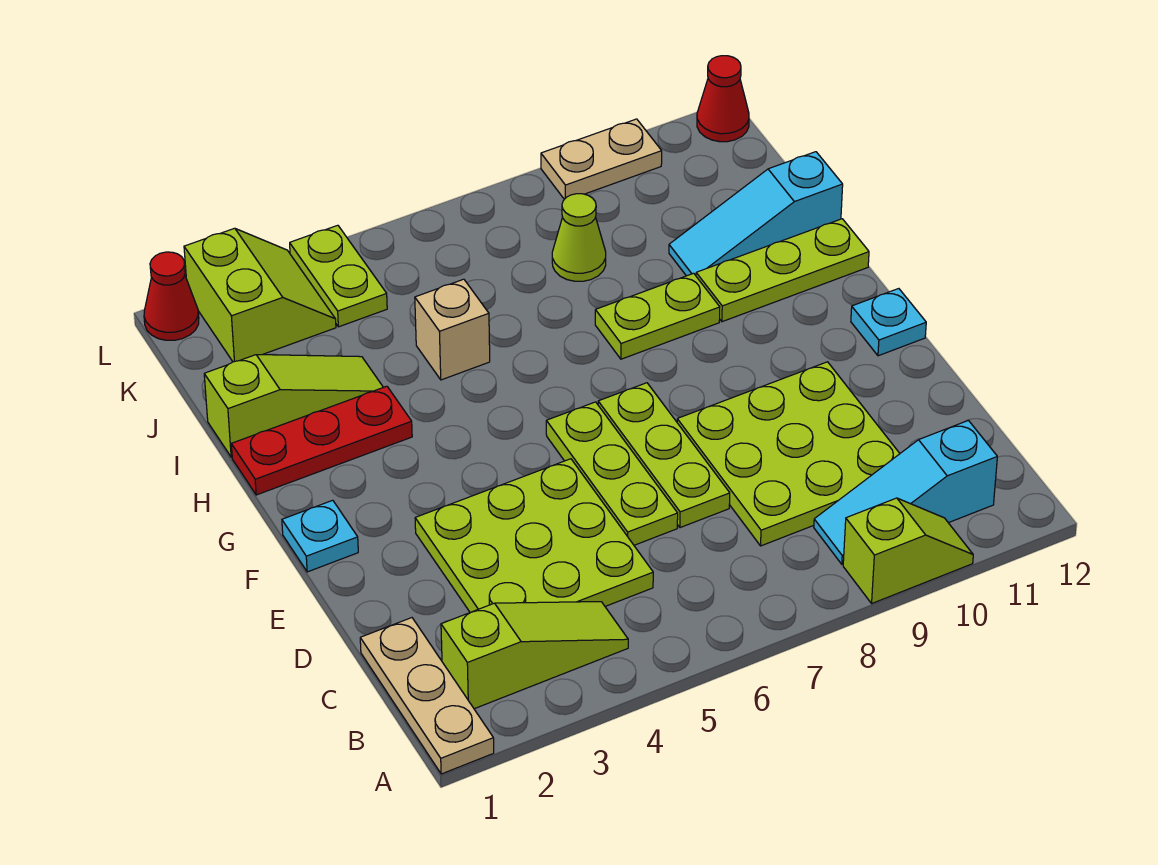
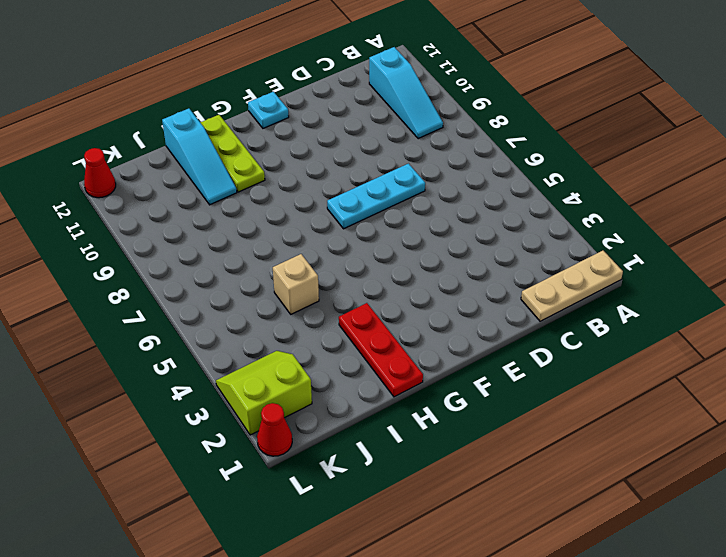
cyan 1x3 plate [327,164,425,229] -> lime 1x3 plate [598,383,730,528]
none -> lime 1x2 slope [843,498,973,603]
none -> lime 1x3 slope [441,602,628,709]
none -> lime 3x3 plate [415,459,653,613]

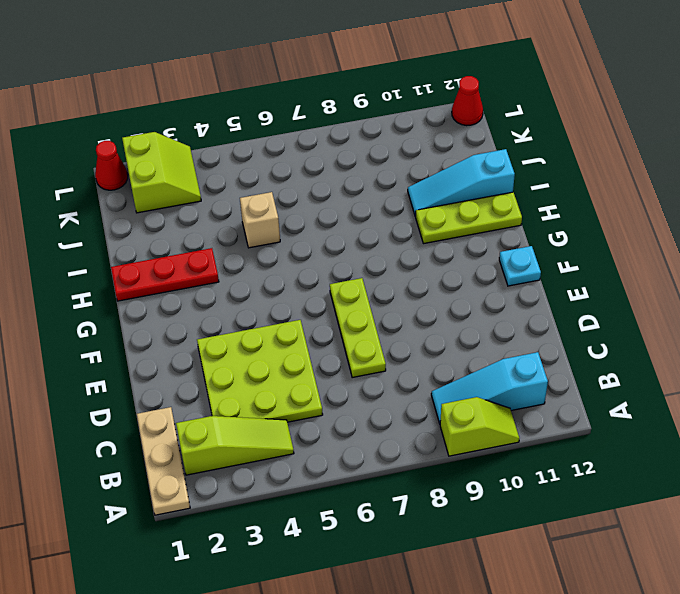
none -> lime 3x3 plate [677,362,900,546]
none -> lime 1x3 plate [546,402,678,545]
none -> cyan 1x1 plate [282,500,358,572]

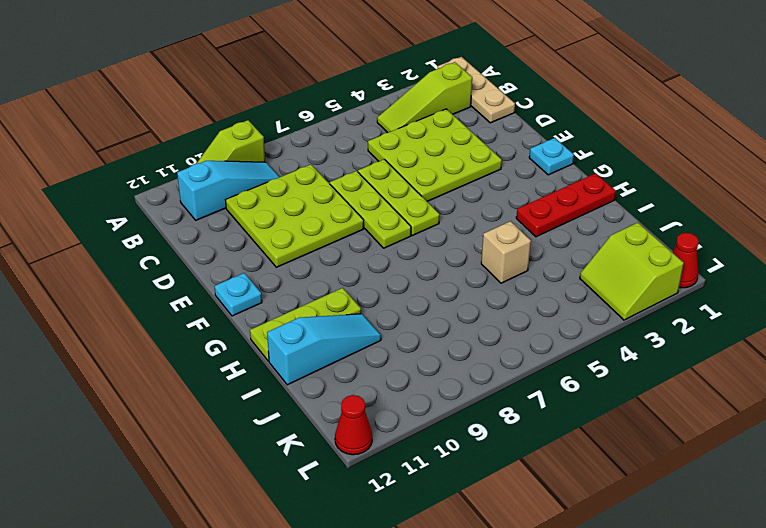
none -> lime 1x2 plate [595,273,720,359]
none -> lime 1x3 slope [204,355,383,457]
none -> lime 1x1 cone [552,194,606,281]

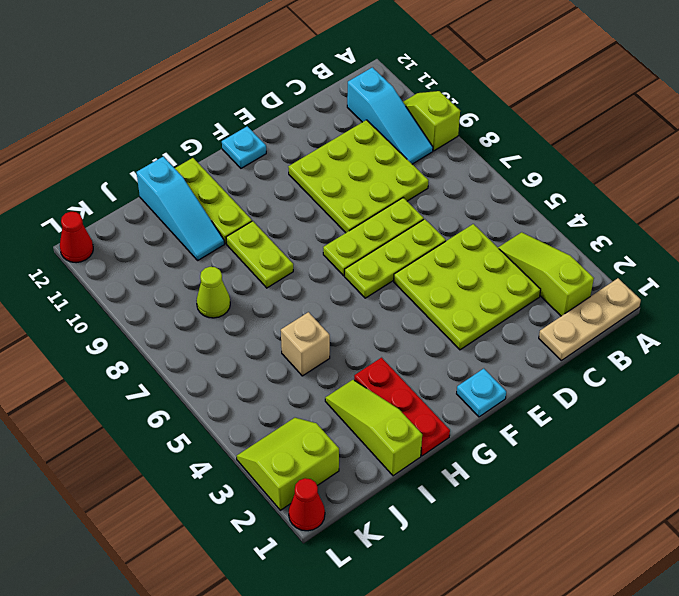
none -> lime 1x2 plate [290,225,387,327]
none -> tan 1x2 plate [541,119,662,199]

